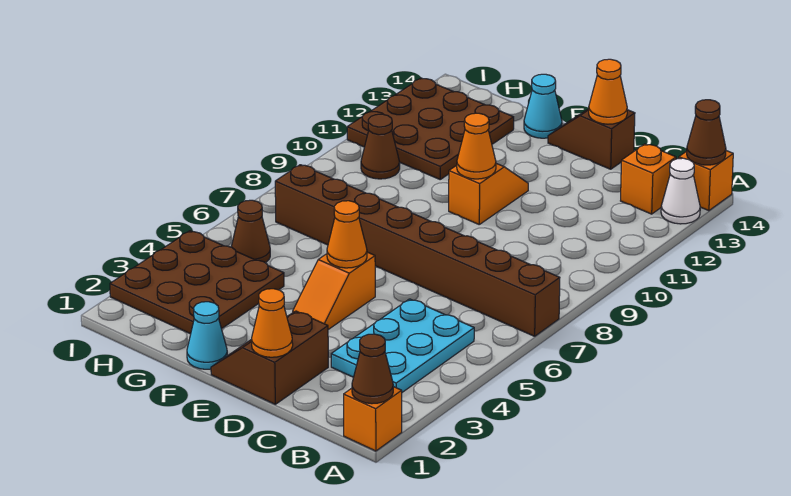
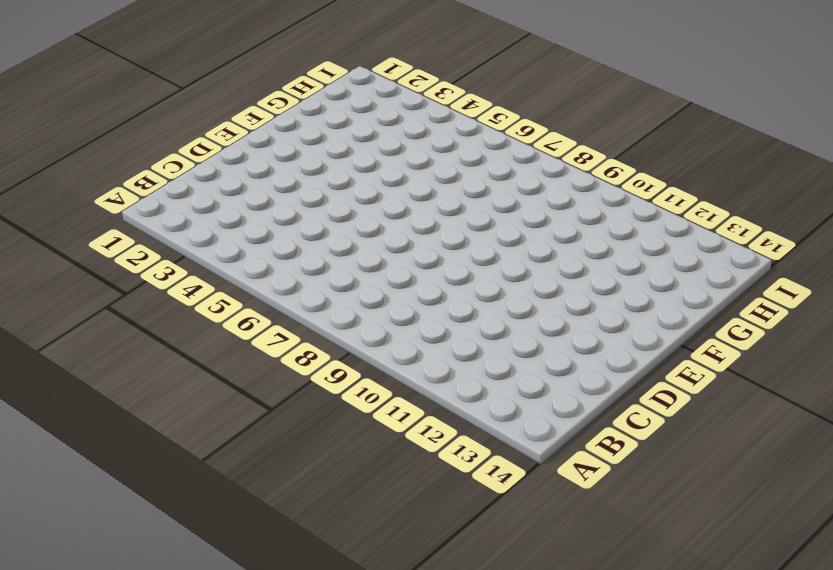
none -> orange 1x1 brick [344,387,402,451]
none -> brown 1x8 brick [275,165,560,336]
none -> white 1x1 cone [661,158,700,224]

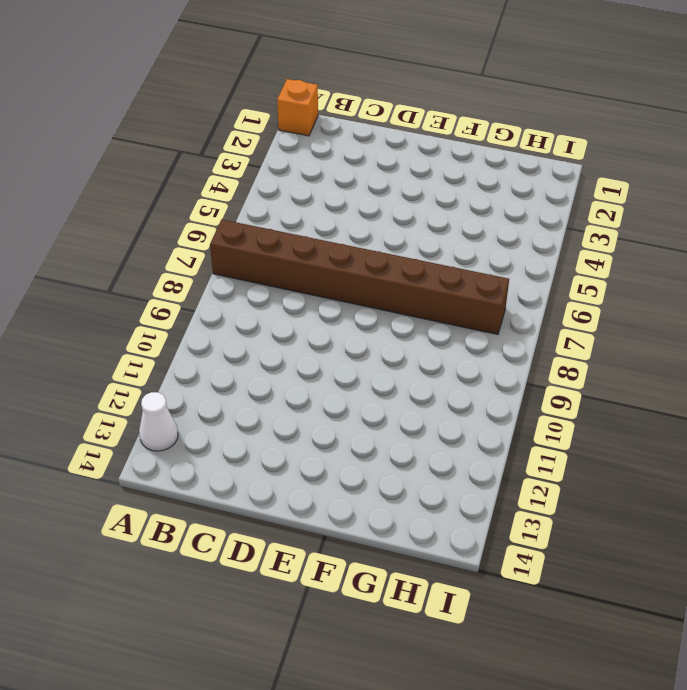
none -> orange 1x1 brick [679,151,733,211]
none -> cyan 2x3 plate [331,299,474,392]
none -> orange 1x1 brick [621,144,676,214]

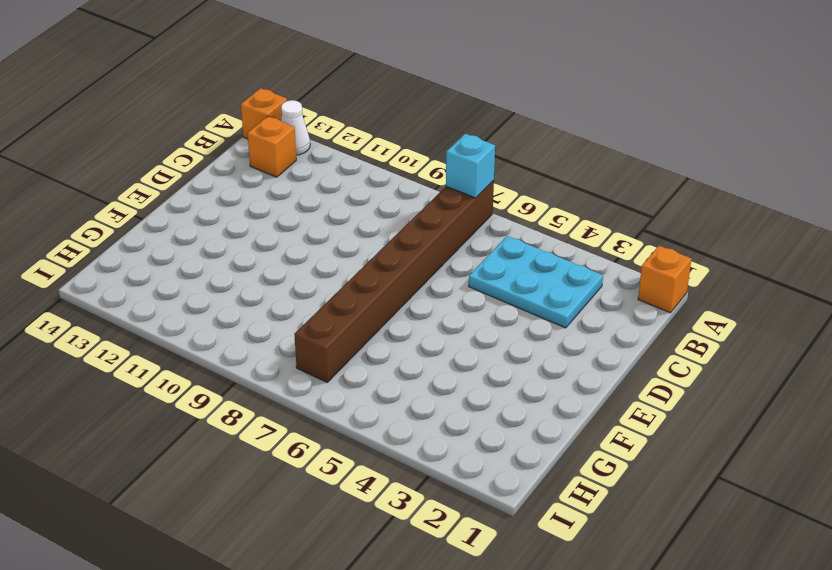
cyan 1x1 brick [446,134,495,198] -> none
none -> brown 2x2 slope [211,311,328,404]
none -> brown 1x2 slope [548,109,635,169]
none -> orange 1x2 slope [293,252,375,330]

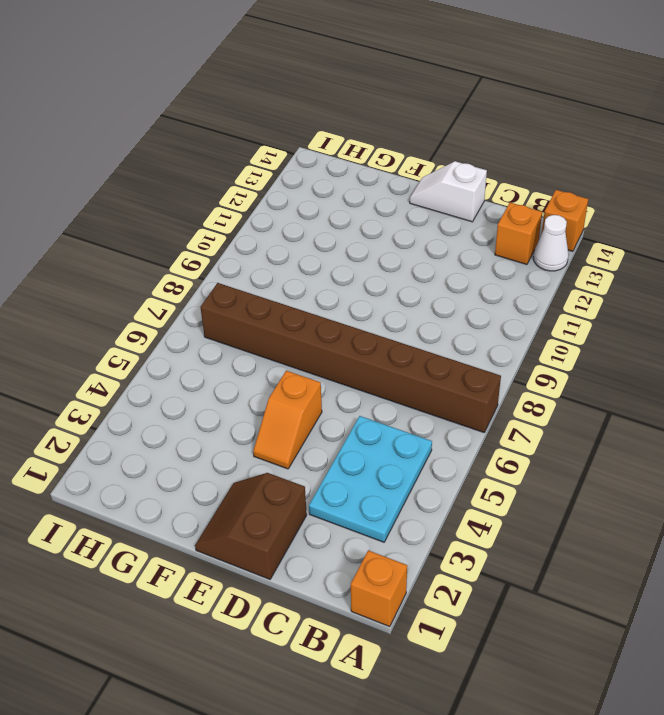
white 1x2 slope [410,161,487,222] -> brown 1x2 slope [548,109,635,169]
none -> orange 1x2 slope [449,163,528,224]
none -> cyan 1x1 cone [187,302,227,369]
none -> cyan 1x1 cone [524,74,562,138]

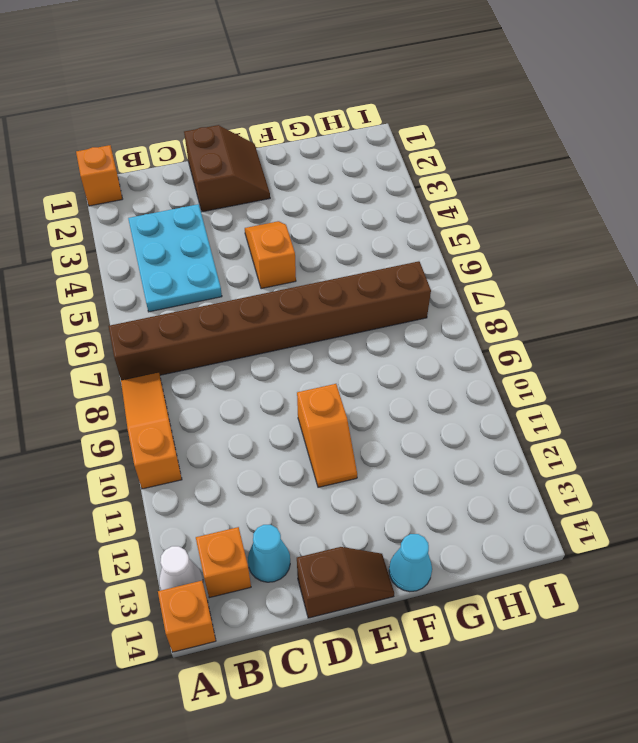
orange 1x3 slope [121,372,182,489] -> none
cyan 1x1 cone [248,525,290,582] -> cyan 1x1 cone moved to [187,302,227,369]
none -> brown 3x3 plate [110,231,284,334]
none -> brown 3x3 plate [347,78,514,179]
none -> brown 1x1 cone [231,200,270,263]

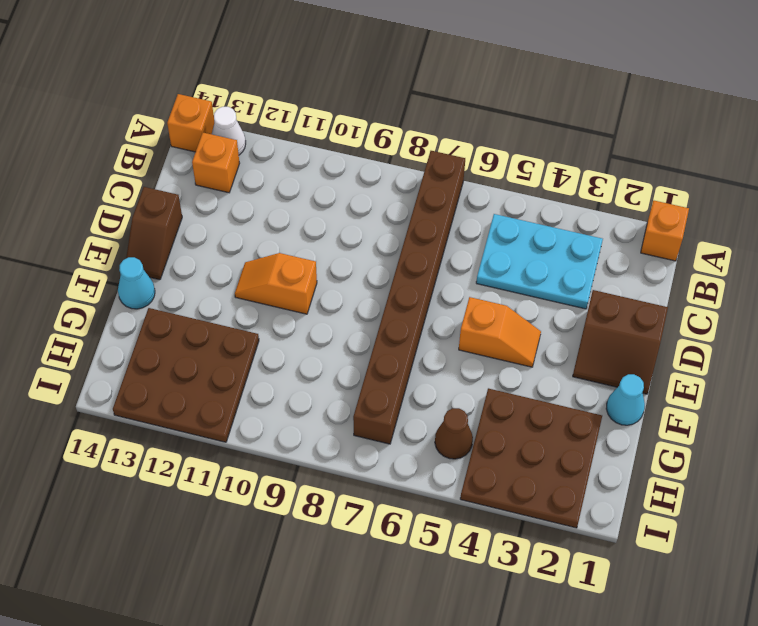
none -> brown 1x1 cone [361,114,400,179]
none -> brown 1x1 cone [352,334,393,404]
none -> brown 1x1 cone [687,100,726,165]

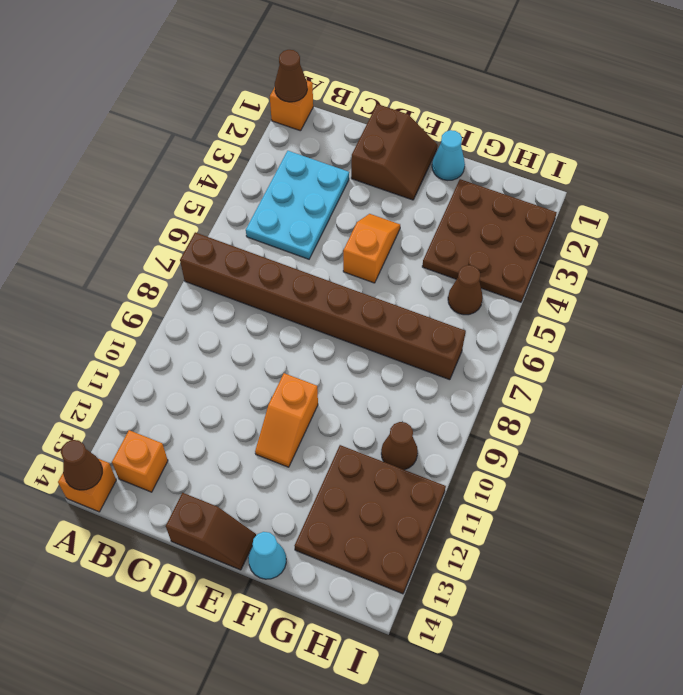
none -> white 1x1 cone [661,158,700,224]
none -> orange 1x1 cone [252,289,293,357]
none -> orange 1x1 cone [589,59,627,124]

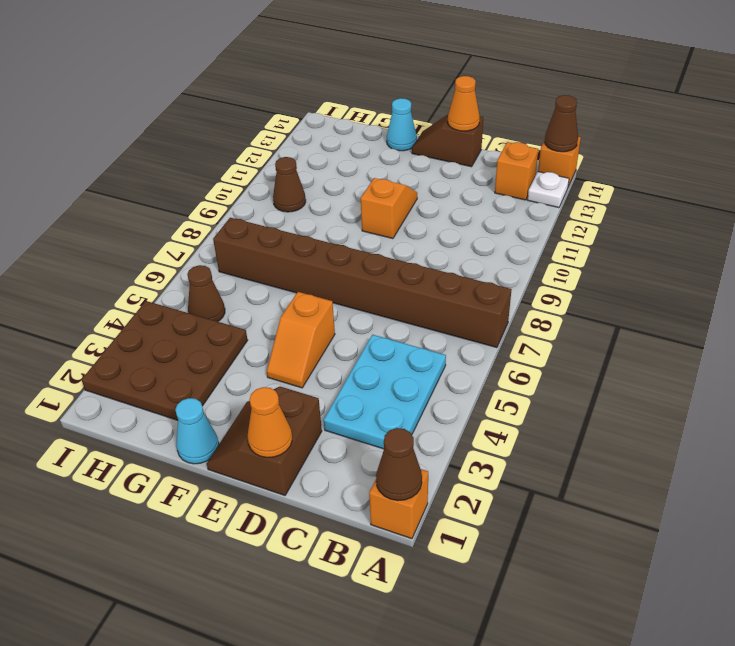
white 1x1 plate [528,172,569,208] -> white 1x1 cone [661,158,700,224]
none -> brown 3x3 plate [347,78,514,179]
none -> orange 1x1 cone [327,201,367,268]
none -> orange 1x1 cone [457,113,496,179]

